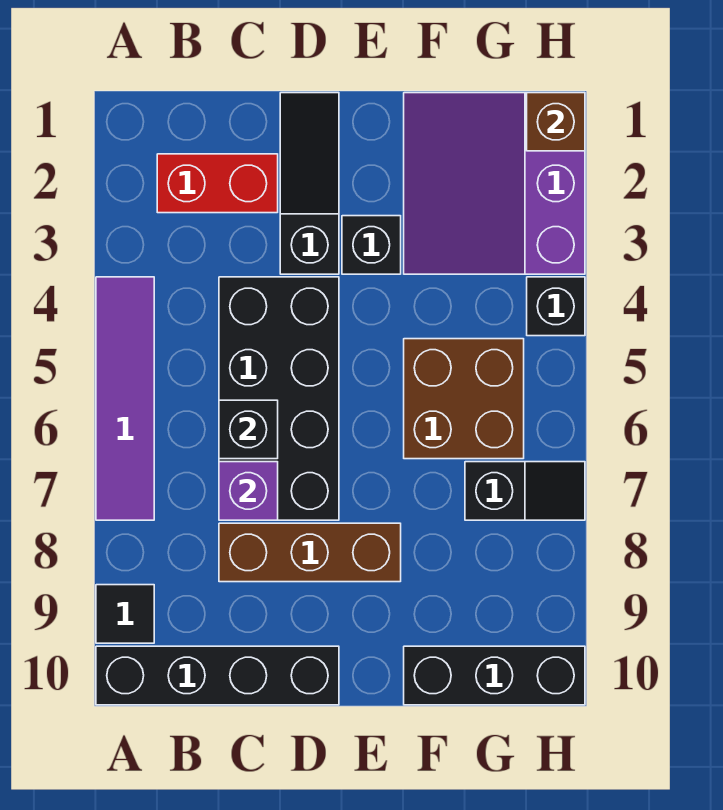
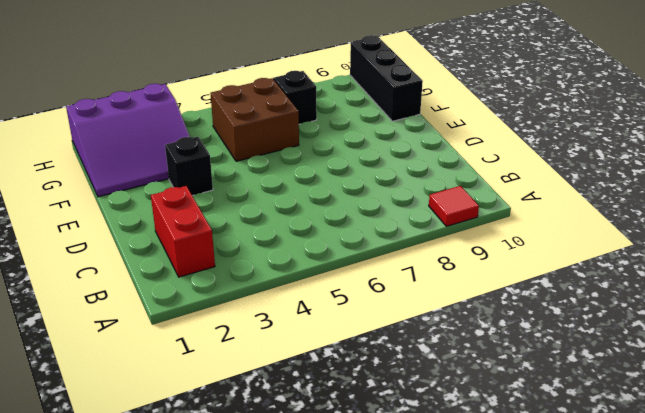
red 1x1 tile [429,186,479,226] -> black 1x1 tile [96,585,154,643]
none -> purple 1x4 tile [96,277,154,520]
none -> black 1x4 brick [96,646,339,705]
none -> black 2x4 brick [219,277,339,520]

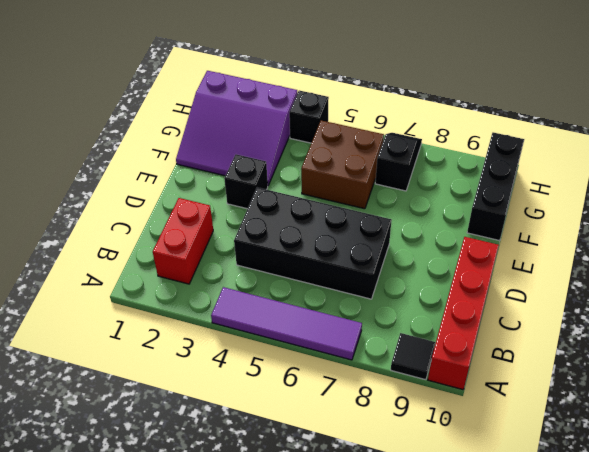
red 1x4 brick [428,237,499,390] -> black 1x4 brick [96,646,339,705]
none -> brown 1x3 brick [219,523,401,582]
none -> black 1x3 slope [280,93,339,274]
none -> black 1x1 brick [219,400,278,459]

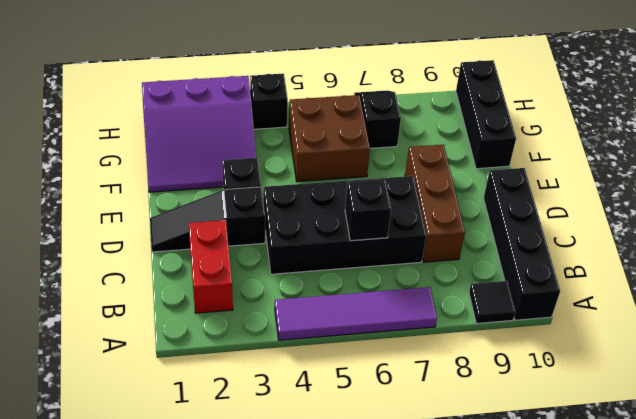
none -> purple 1x1 brick [219,462,278,520]
none -> brown 1x1 brick [527,93,585,151]

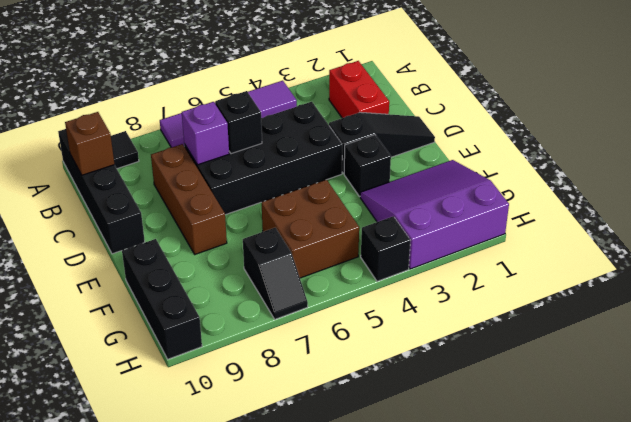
brown 1x1 brick [65,112,115,175] -> brown 1x1 brick moved to [527,93,585,151]

